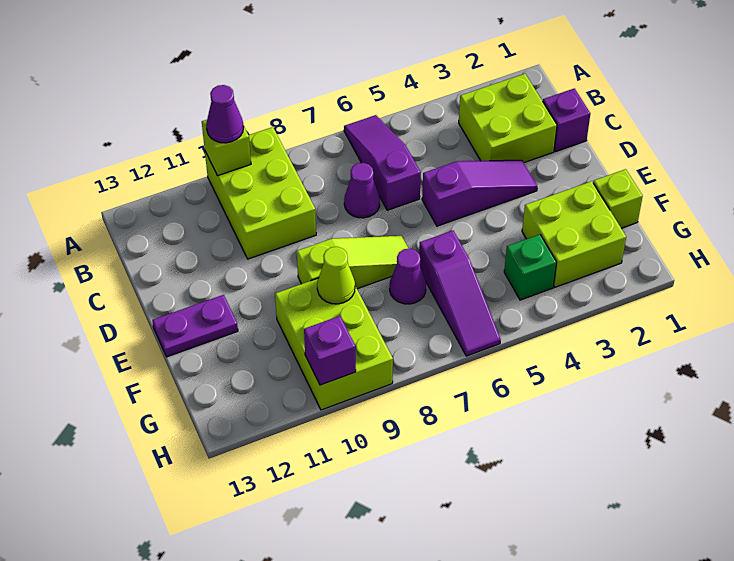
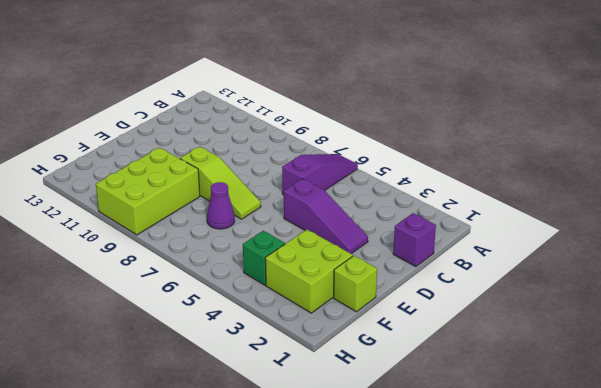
none -> lime 2x3 brick [205,127,316,259]
none -> lime 2x2 brick [459,74,557,163]
none -> purple 1x1 cone [344,163,380,218]

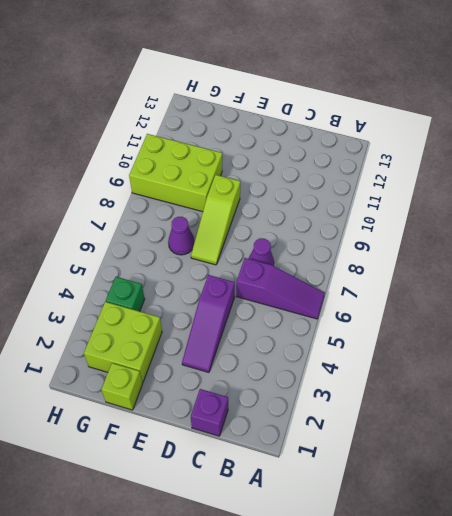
none -> lime 2x3 brick [205,127,316,259]
none -> lime 2x2 brick [459,74,557,163]
none -> purple 1x2 plate [152,295,238,357]

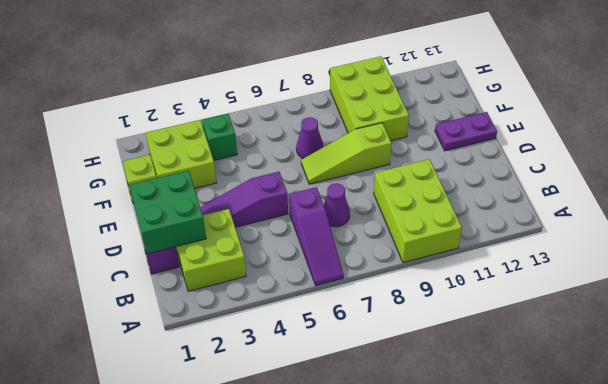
green 2x2 brick [130,171,206,254] -> none
none -> purple 1x3 slope [419,231,501,356]
none -> lime 1x1 brick [202,120,251,176]
none -> lime 1x1 cone [317,247,355,304]

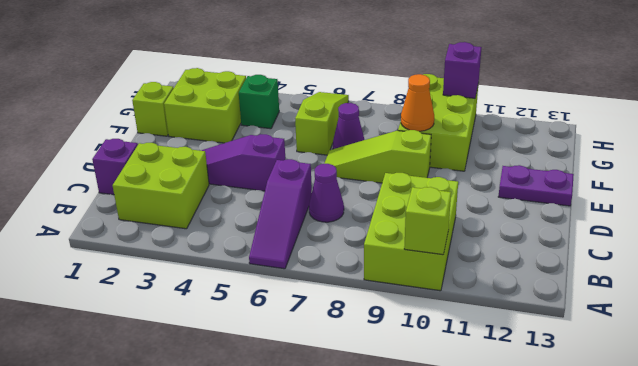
lime 1x3 slope [295,92,349,155] -> purple 1x3 slope [419,231,501,356]
orange 1x1 cone [401,74,434,131] -> lime 1x1 cone [317,247,355,304]
none -> purple 1x1 cone [206,85,243,143]

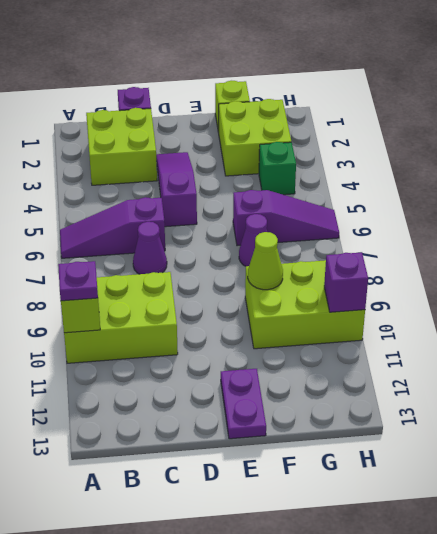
purple 1x1 plate [58,261,98,301] -> purple 1x1 cone [206,85,243,143]
none -> lime 1x3 slope [297,236,409,289]

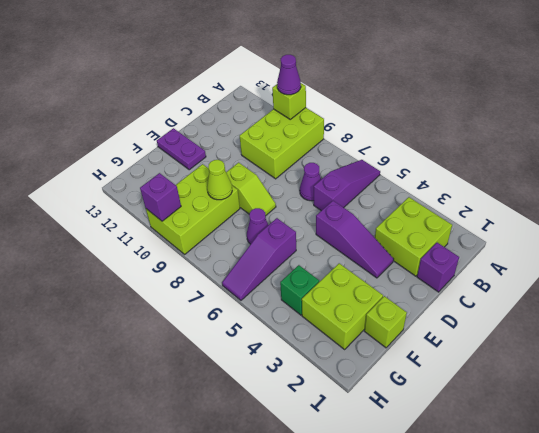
lime 1x2 slope [226,163,276,216] -> lime 1x3 slope [297,236,409,289]

